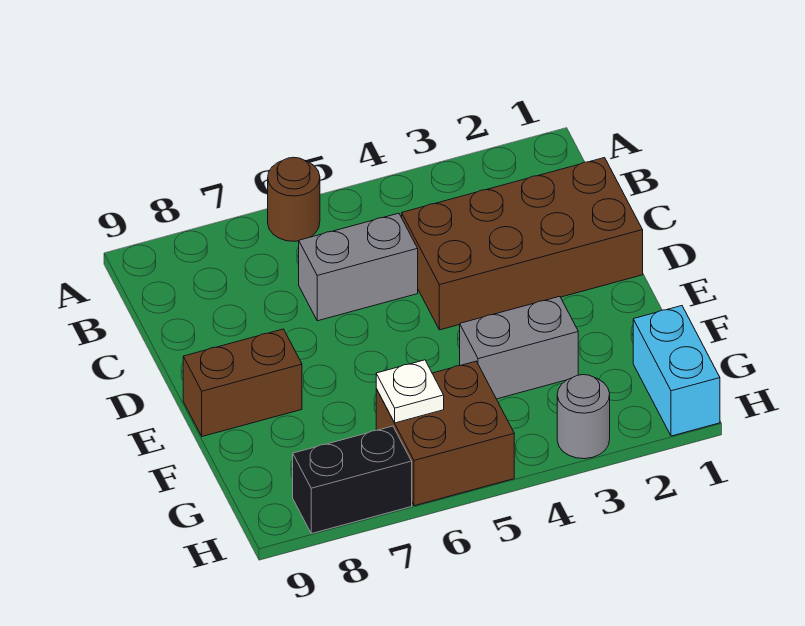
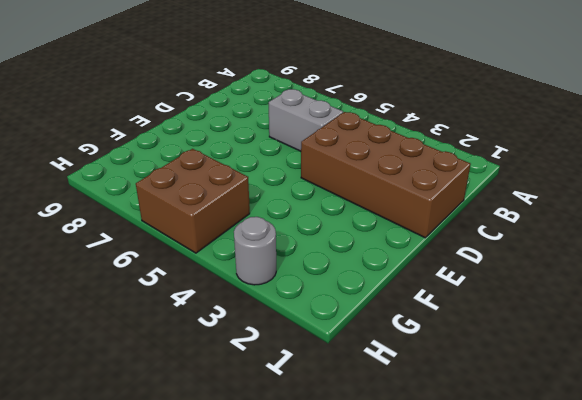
none -> brown 1x1 round brick [268,157,320,241]
none -> brown 1x2 brick [183,329,302,436]

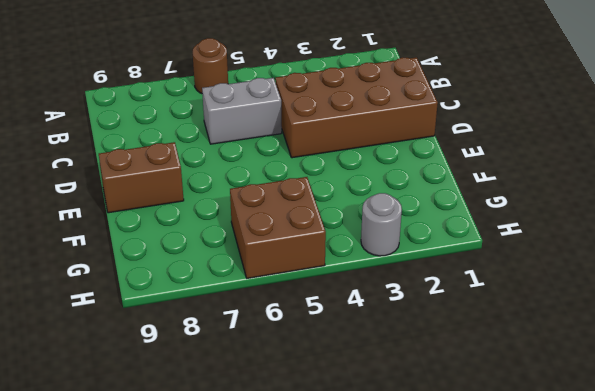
none -> grey 1x2 brick [460,296,578,399]
none -> cyan 1x2 brick [633,306,720,436]

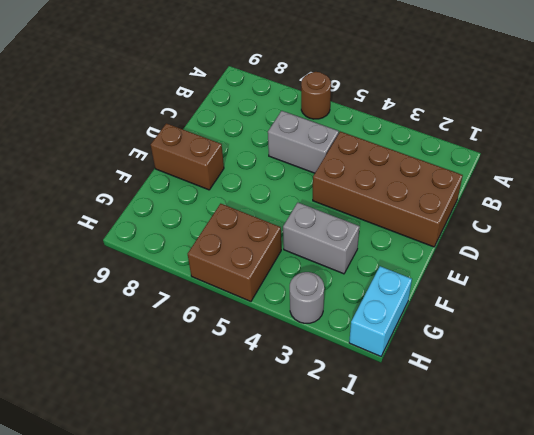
none -> black 1x2 brick [293,426,412,534]
none -> white 1x1 plate [376,360,444,423]

